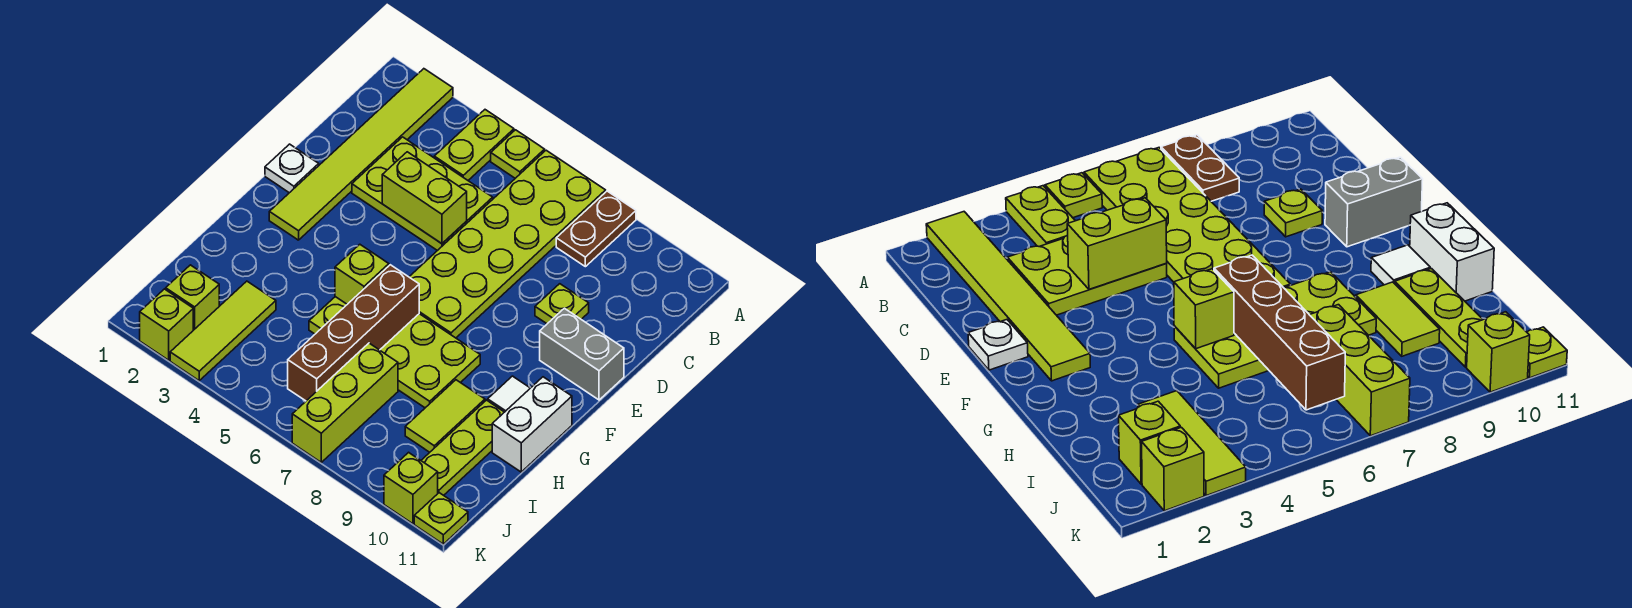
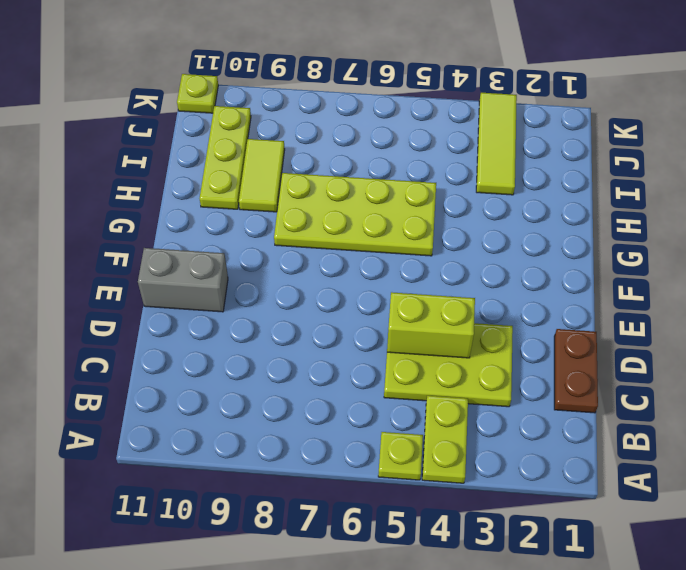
brown 1x2 plate [554,329,598,413] -> brown 1x2 plate moved to [556,191,636,267]
none -> lime 1x6 tile [269,69,453,240]
none -> lime 2x6 plate [409,150,606,338]
none -> lime 1x1 plate [535,284,589,324]

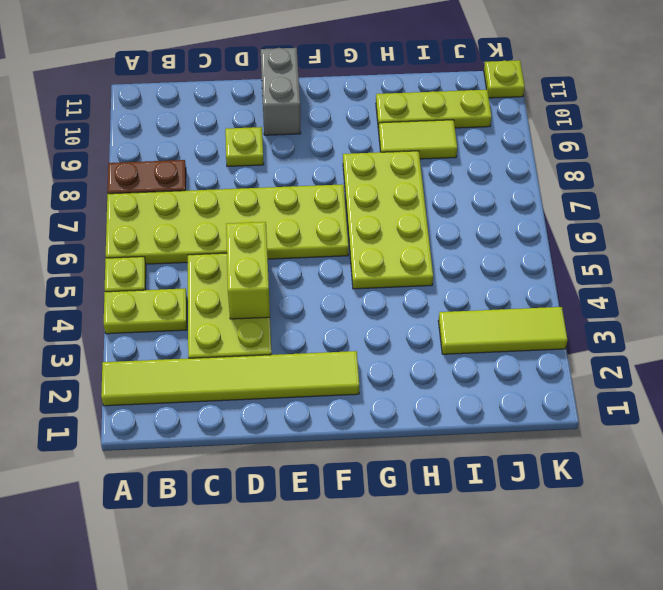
none -> white 1x1 plate [265,144,319,193]
none -> white 1x1 tile [488,376,530,412]
none -> white 1x2 brick [492,377,572,472]

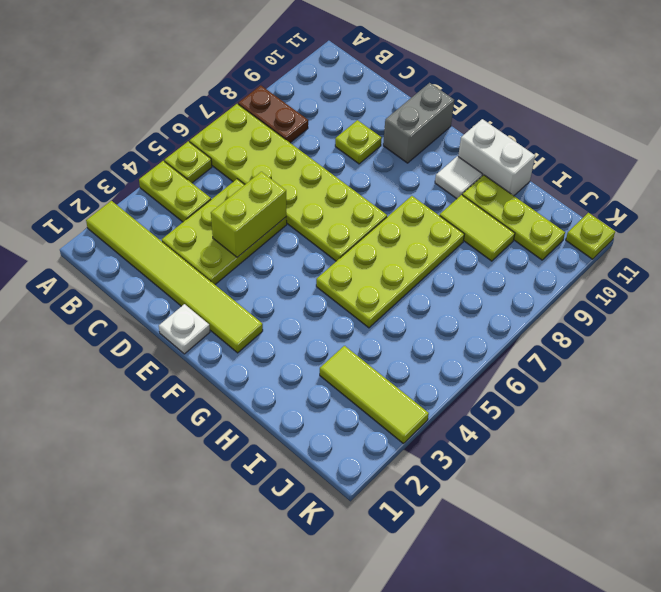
none -> lime 1x3 brick [292,343,398,462]
none -> lime 1x1 brick [166,265,219,330]
none -> lime 1x1 brick [140,289,193,360]

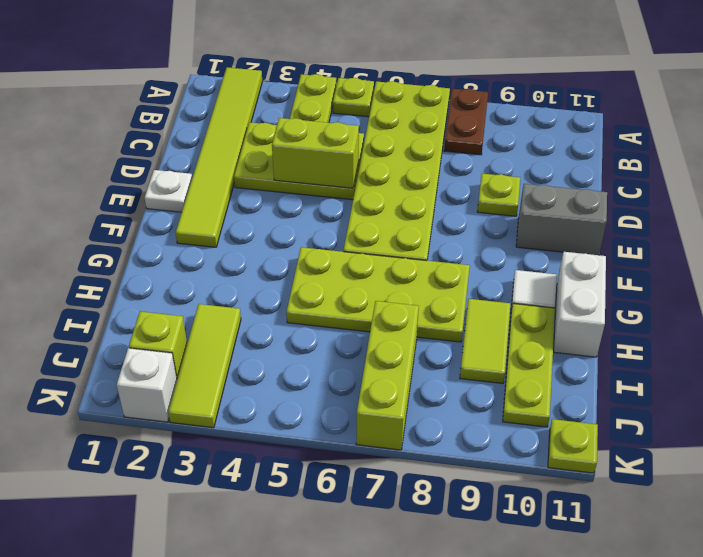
white 1x1 brick [117,348,177,422] -> lime 1x1 brick [140,289,193,360]
none -> lime 1x1 brick [384,452,438,524]
none -> lime 1x1 brick [335,244,389,304]
none -> brown 1x4 brick [288,265,419,401]

